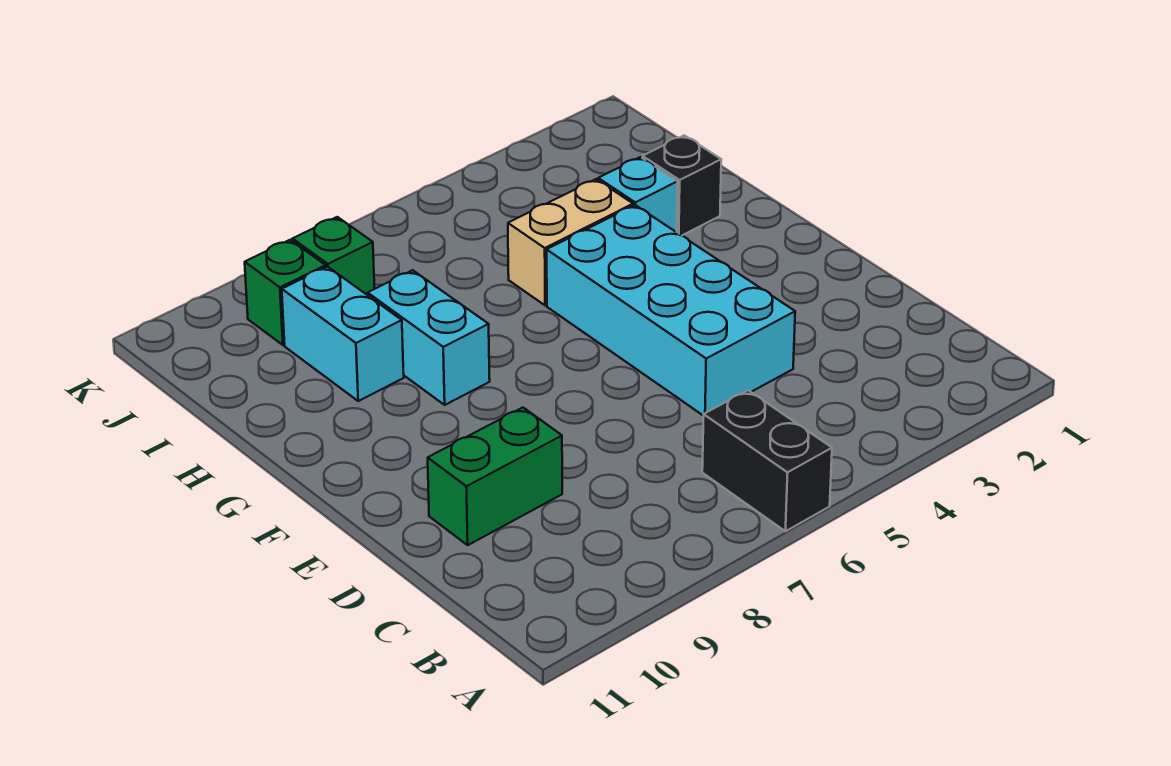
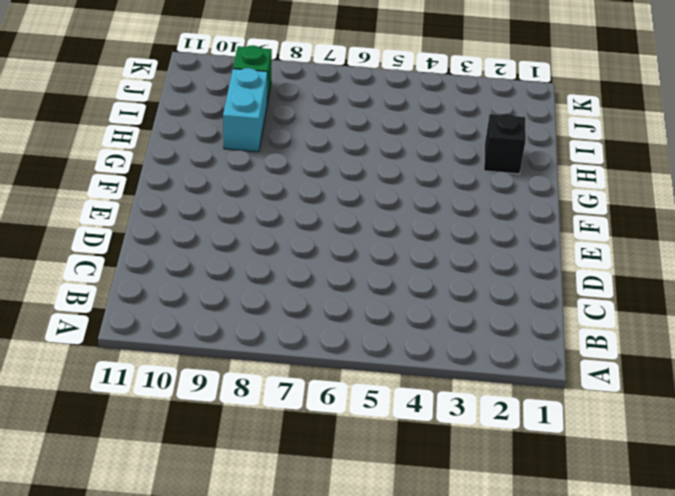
none -> black 1x2 brick [702,390,832,531]
none -> cyan 2x4 brick [547,205,795,416]

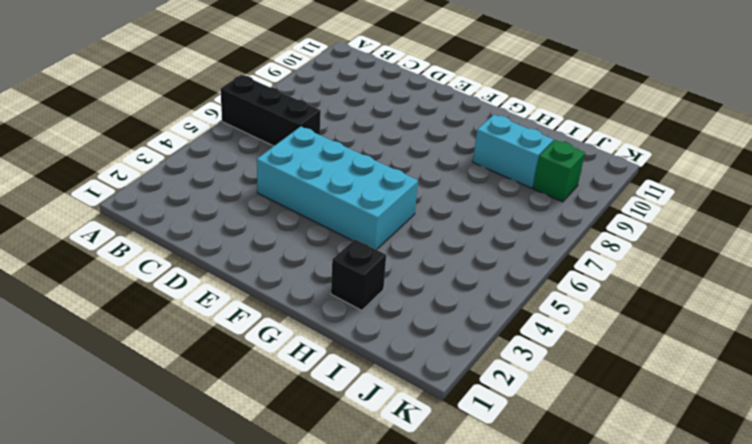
black 1x3 brick [221,75,321,146] -> black 1x2 brick [702,390,832,531]
none -> green 1x2 brick [428,408,562,545]
none -> cyan 1x2 brick [368,270,490,405]

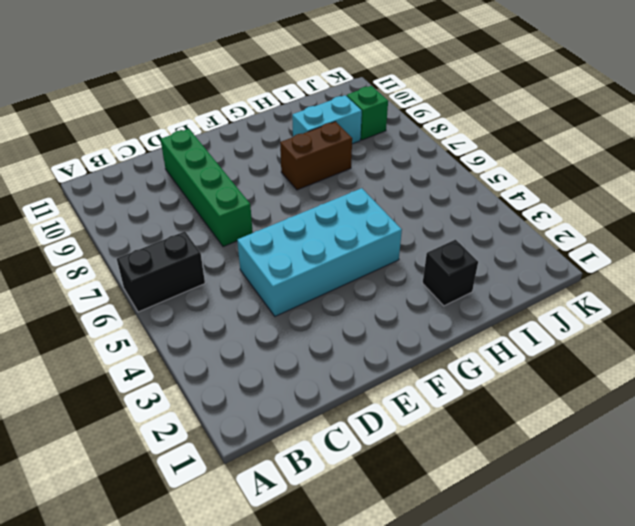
green 1x4 brick [160,129,253,247] -> green 1x2 brick [428,408,562,545]
brown 1x2 brick [280,122,352,190] -> cyan 1x2 brick [368,270,490,405]
none -> cyan 1x1 brick [598,157,678,232]
none -> tan 1x2 brick [508,179,633,305]

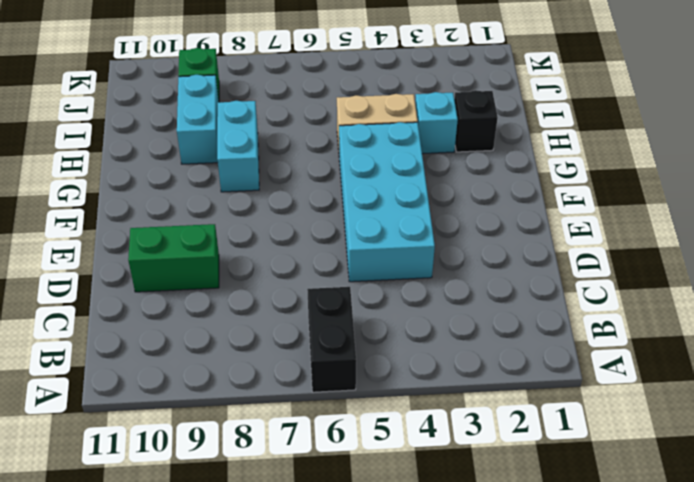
none -> green 1x1 brick [292,217,375,295]

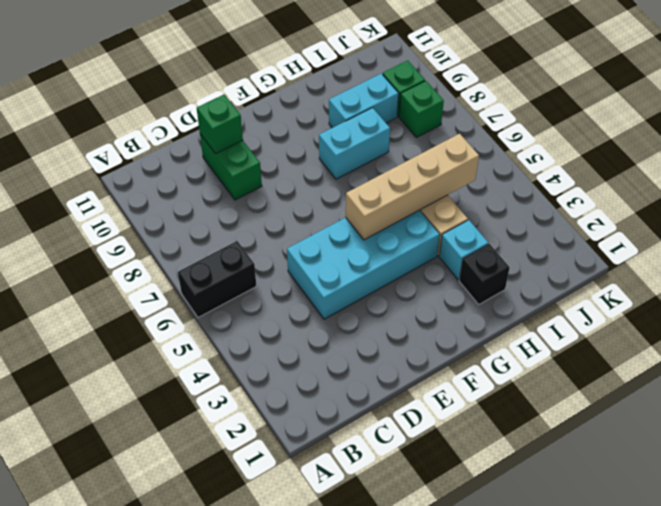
green 1x1 brick [197,94,243,154] -> none
tan 1x4 brick [346,134,479,240] -> none

